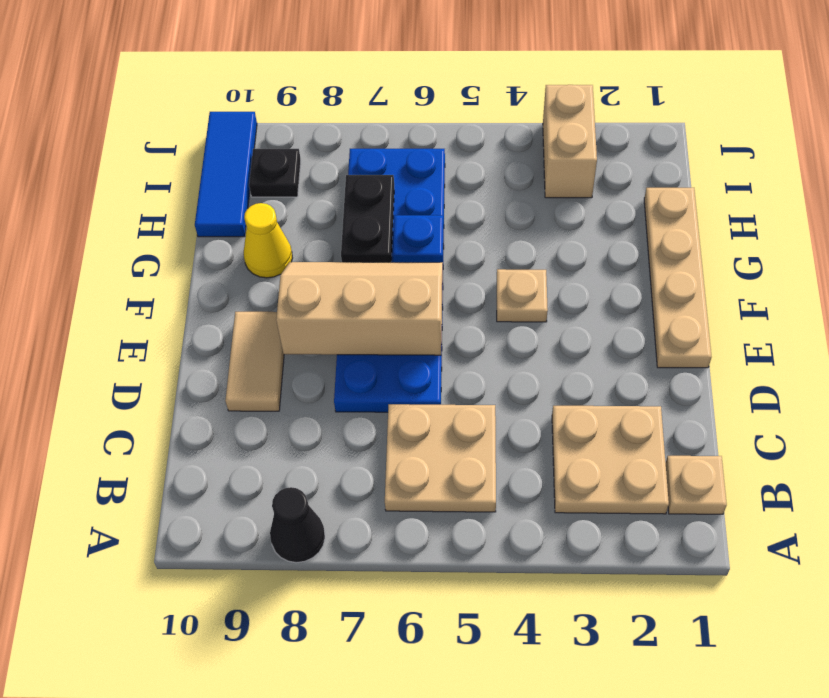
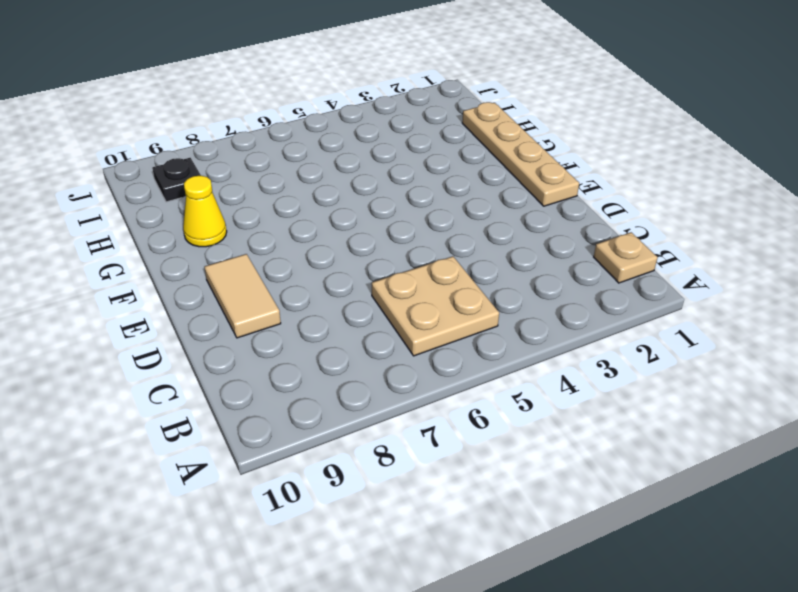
none -> black 1x1 cone [270,487,325,563]
none -> tan 2x2 plate [552,406,669,514]
none -> blue 2x6 plate [334,149,445,412]

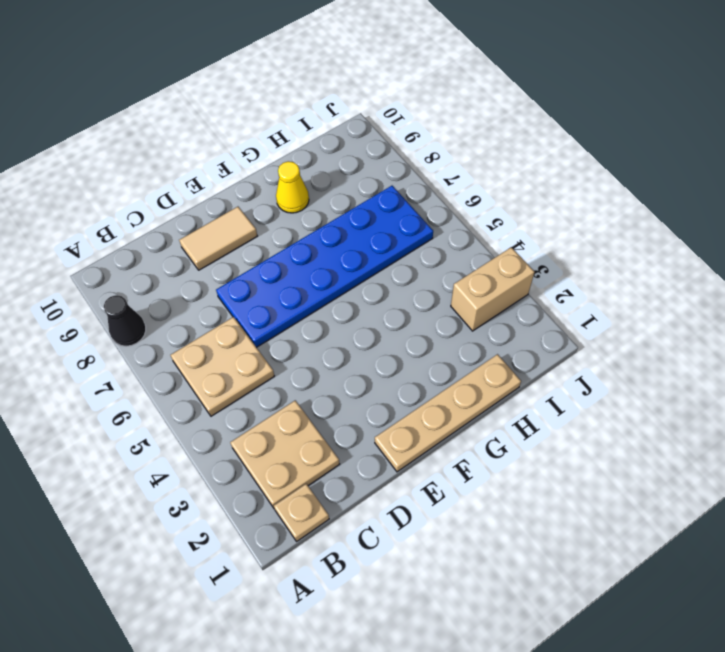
none -> tan 1x1 plate [497,269,548,322]
none -> blue 1x3 tile [195,112,257,237]
none -> black 1x1 plate [249,149,301,197]

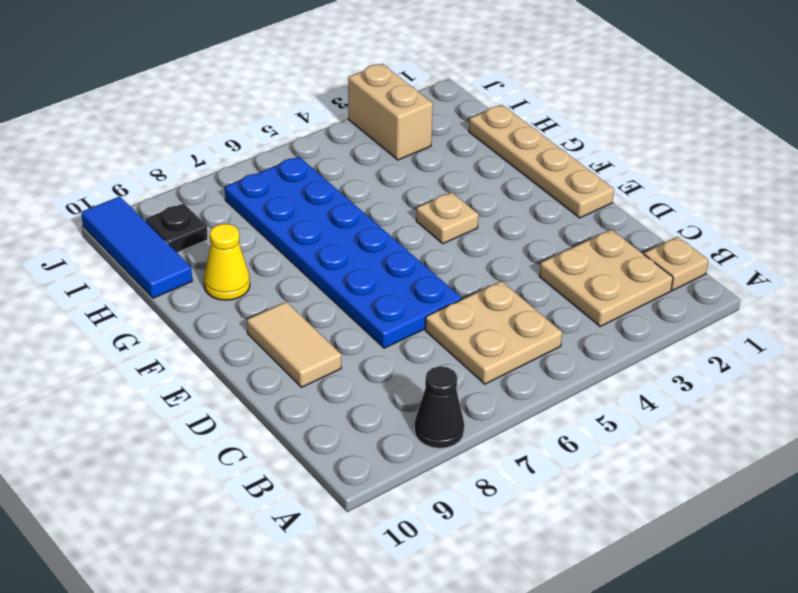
none -> tan 2x3 slope [276,262,443,355]
none -> blue 1x1 plate [393,215,443,262]
none -> black 1x2 plate [341,175,394,262]

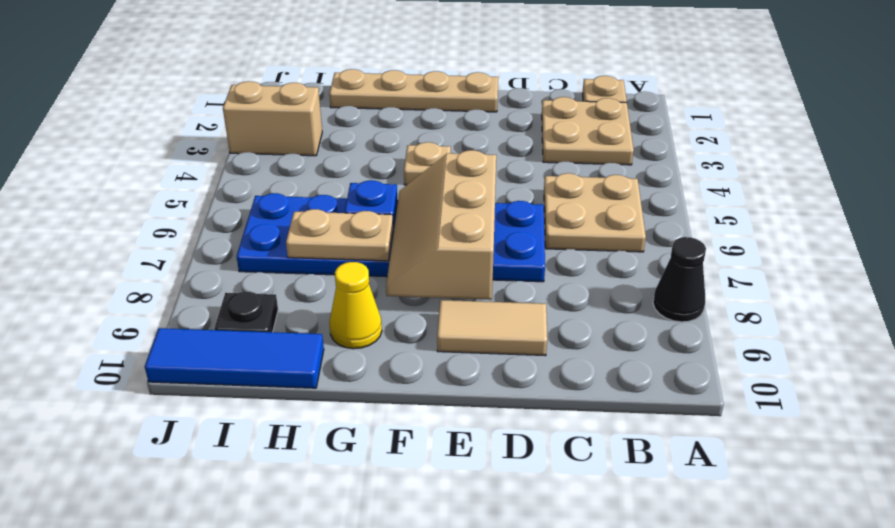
tan 1x2 plate [286,209,393,261] -> black 1x2 plate [341,175,394,262]

